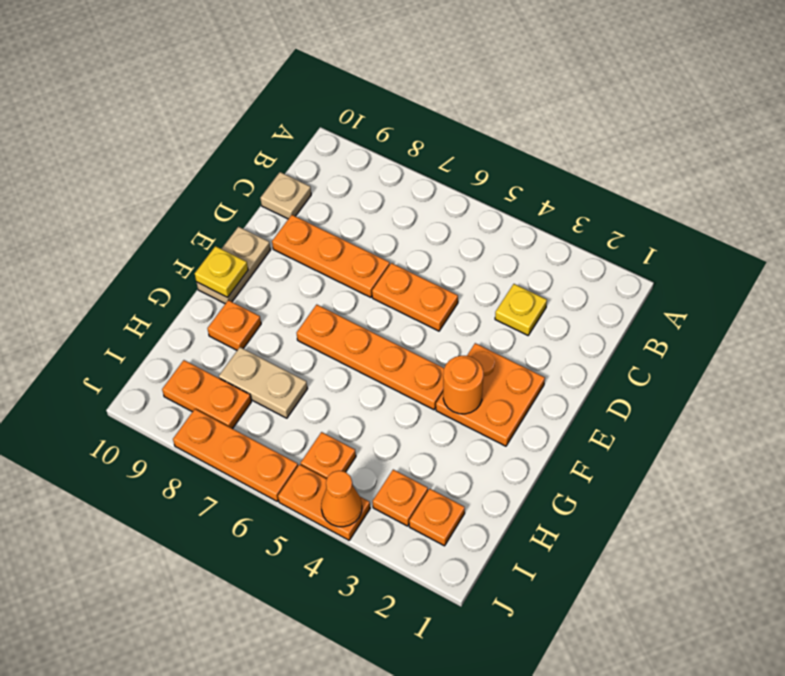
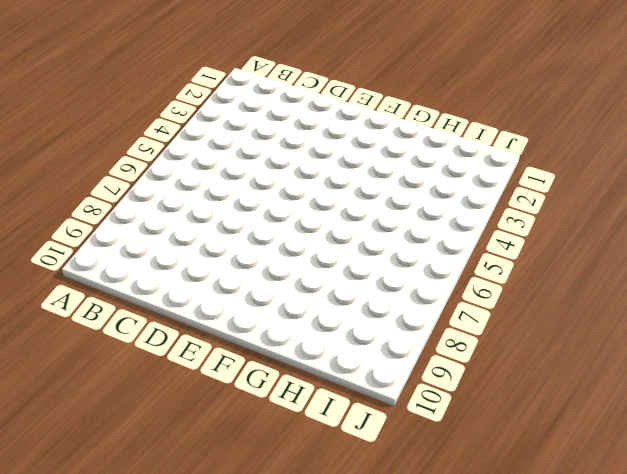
none -> yellow 1x1 plate [495,284,547,335]
none -> tan 1x1 plate [260,172,311,219]
none -> orange 1x2 plate [372,263,458,331]

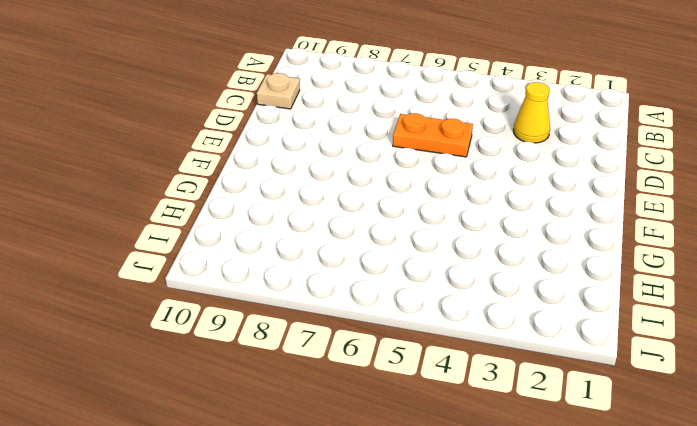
yellow 1x1 cone [513,82,550,143] -> yellow 1x1 plate [495,284,547,335]
none -> orange 1x3 plate [272,215,390,297]
none -> orange 2x2 plate [436,343,545,446]
none -> tan 1x2 plate [197,227,271,304]

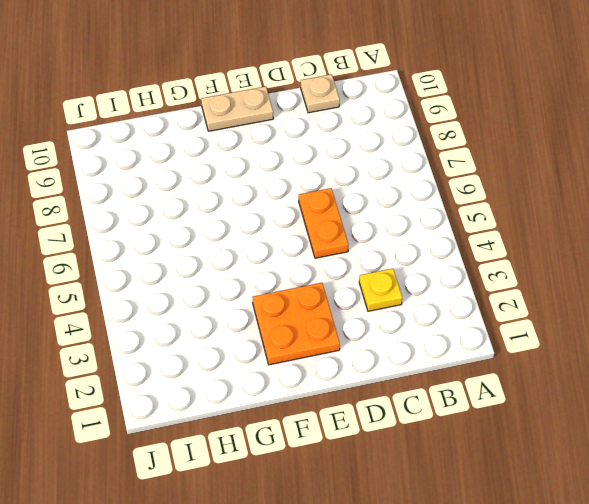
none -> orange 1x3 plate [272,215,390,297]
none -> orange 1x4 plate [297,305,444,410]
none -> orange 1x1 plate [207,300,261,350]

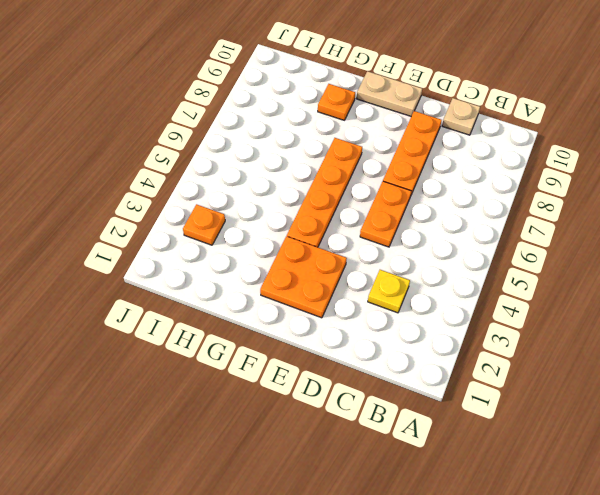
none -> tan 1x2 plate [219,347,307,418]
none -> orange 1x1 plate [409,489,465,546]
none -> orange 1x1 plate [301,432,356,479]

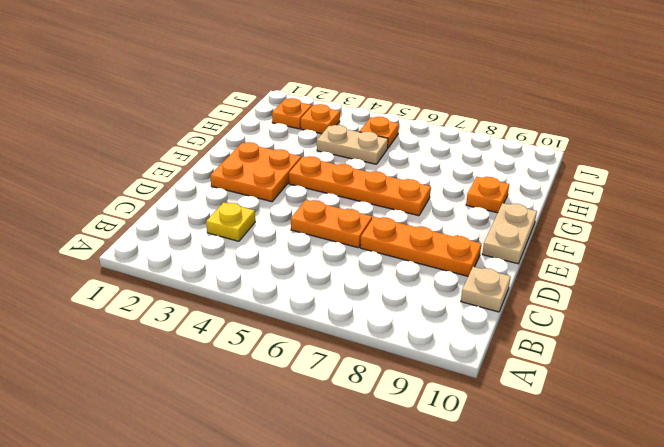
tan 1x2 plate [317,125,388,164] -> tan 1x2 plate moved to [219,347,307,418]
none -> orange 1x2 plate [162,360,251,429]
none -> orange 1x2 plate [278,465,370,540]
none -> orange 1x3 plate [173,409,298,501]

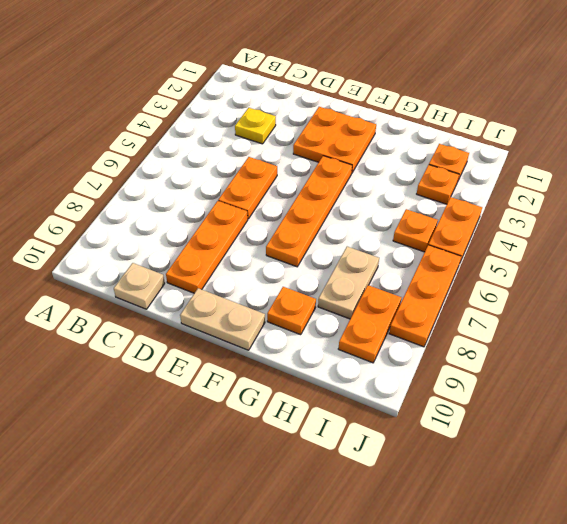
none -> orange 1x1 round brick [443,356,483,414]
none -> yellow 1x1 plate [195,246,248,297]
none -> orange 1x1 cone [321,471,362,527]

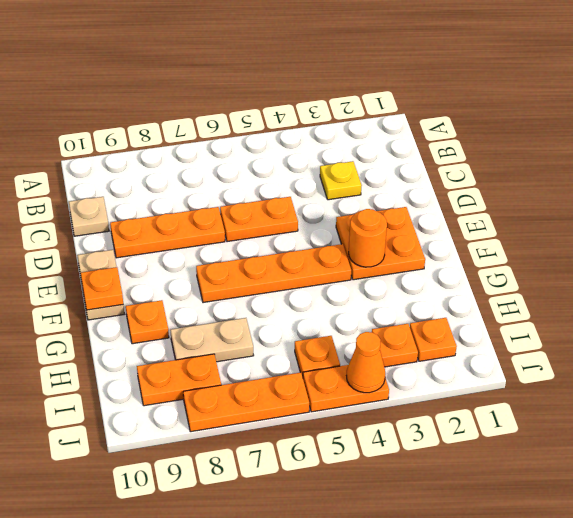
orange 1x1 plate [81,267,123,310] -> yellow 1x1 plate [195,246,248,297]

